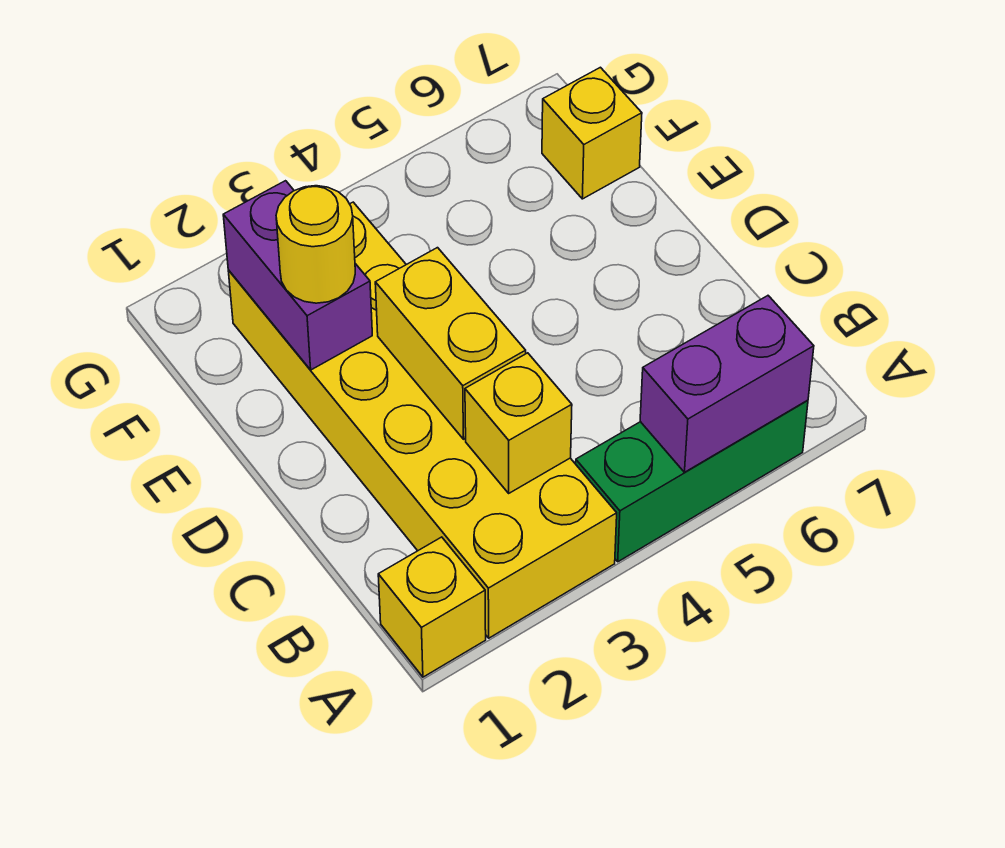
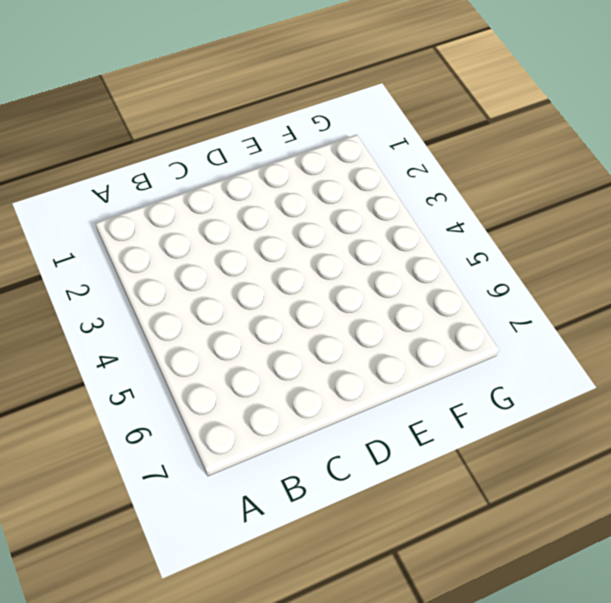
none -> yellow 1x1 brick [378,537,486,677]
none -> yellow 2x6 brick [228,202,617,638]

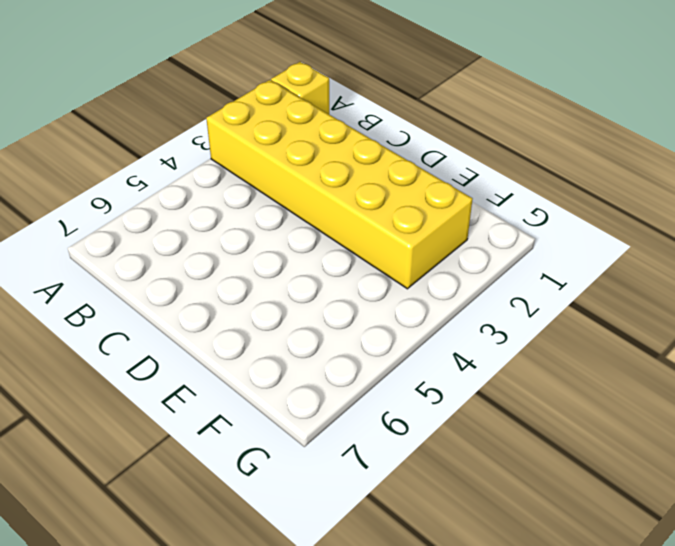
none -> green 1x3 brick [576,400,808,562]
none -> yellow 1x1 brick [542,67,642,199]

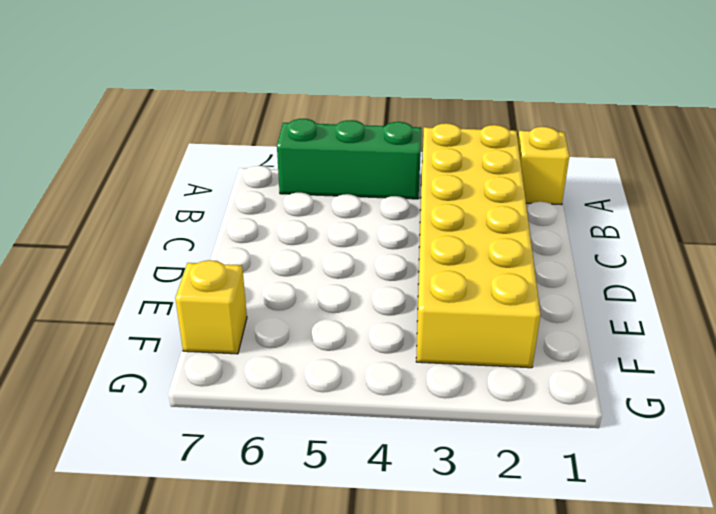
none -> purple 1x2 brick [640,296,814,472]
none -> yellow 1x1 brick [465,353,572,493]

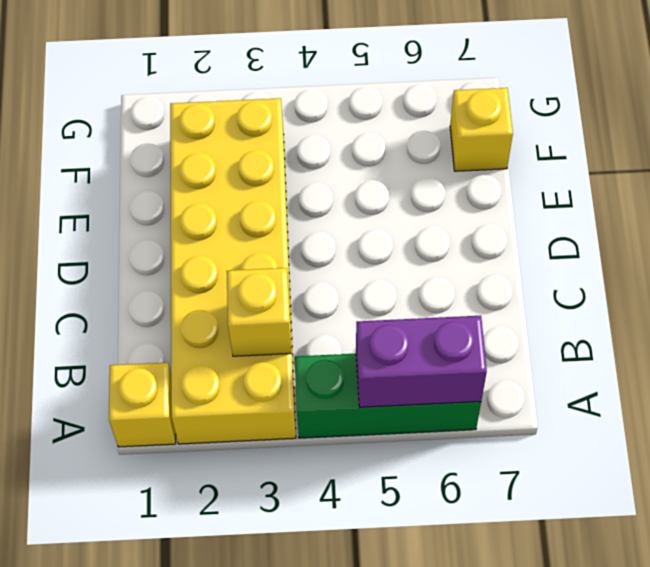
none -> yellow 1x2 brick [375,248,526,439]
none -> purple 1x2 brick [223,181,372,370]

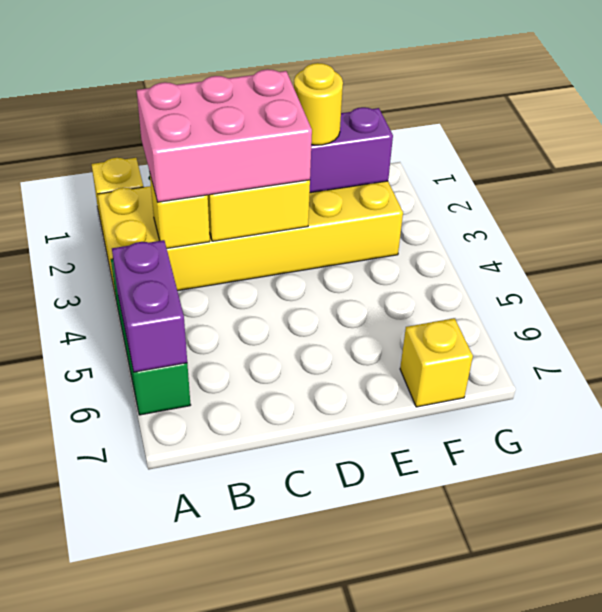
pink 2x3 brick [137,69,312,202] -> none

